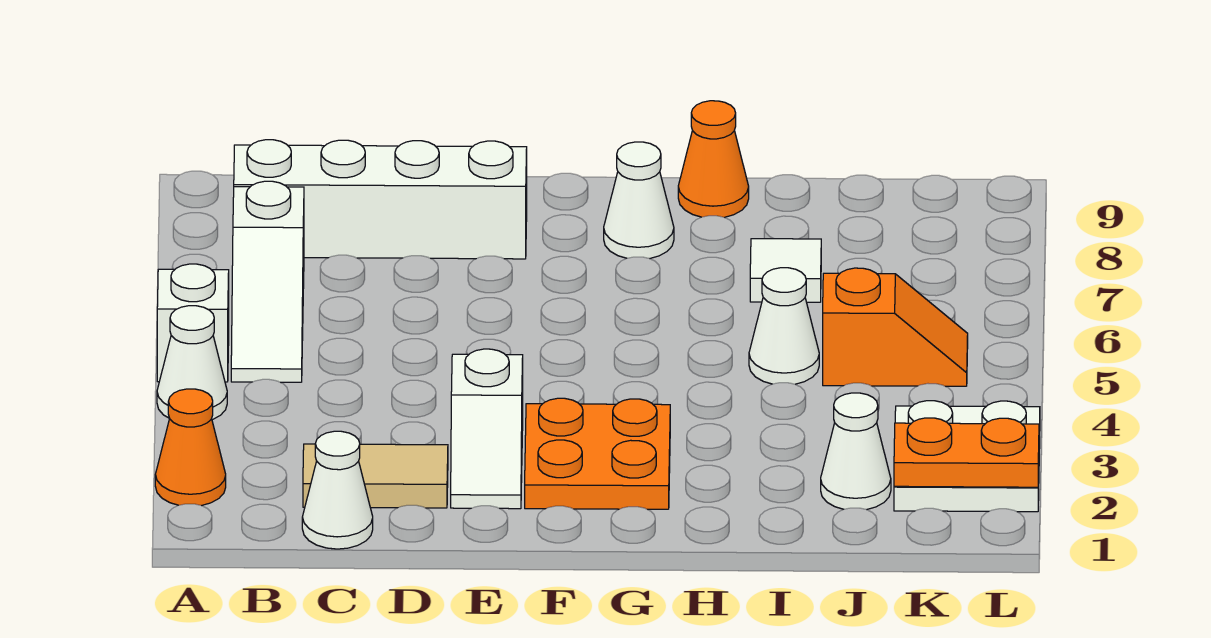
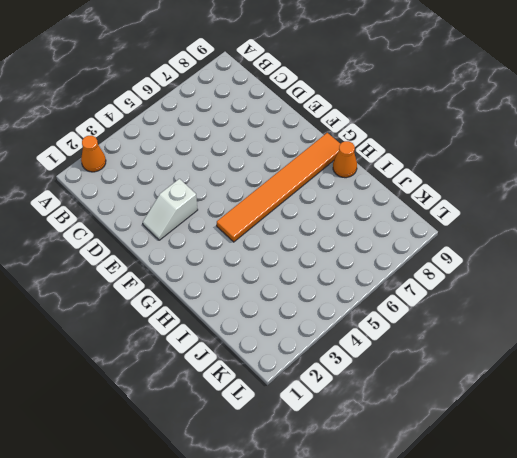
orange 1x6 tile [217,133,340,242] -> white 1x1 cone [604,142,674,259]
none -> white 1x1 cone [157,306,227,420]
none -> white 1x1 brick [157,264,229,382]
none -> white 1x3 slope [231,181,304,382]

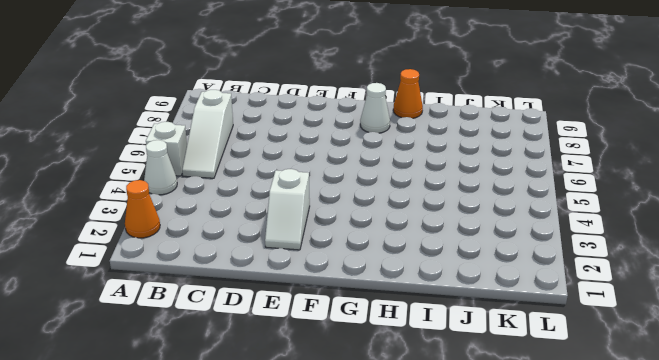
none -> white 1x4 brick [234,140,527,259]
none -> white 1x1 cone [302,431,373,549]
none -> tan 1x2 tile [303,444,448,508]

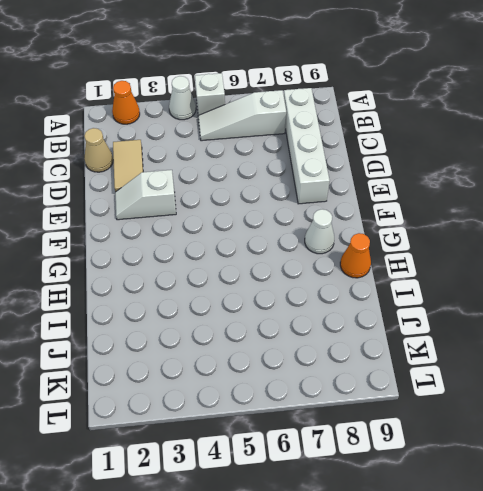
tan 1x1 cone [84,128,113,172] -> white 1x1 cone [302,431,373,549]
none -> orange 2x2 plate [525,398,670,509]
none -> white 1x1 cone [749,268,819,384]
none -> white 1x1 tile [750,239,821,302]

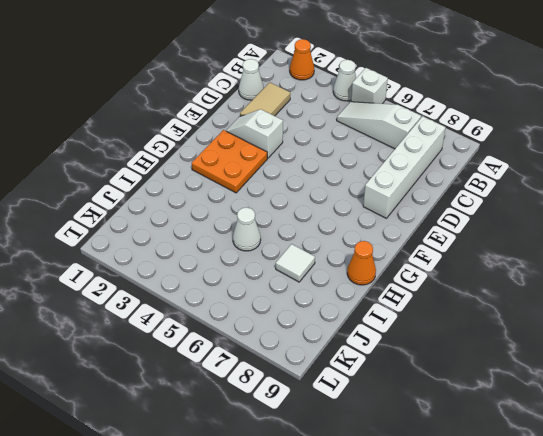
none -> white 1x1 cone [604,142,674,259]
none -> white 1x1 cone [821,393,891,510]
none -> orange 1x2 slope [823,268,968,386]

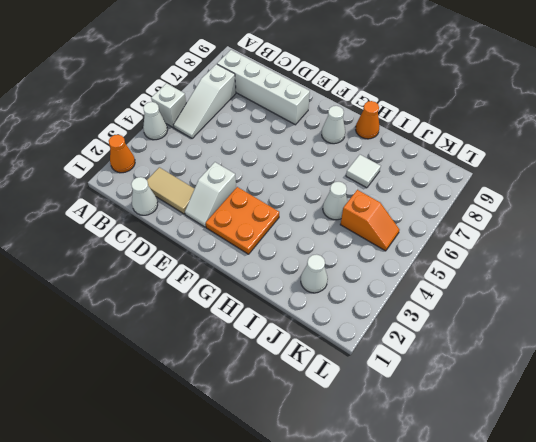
none -> white 2x2 plate [894,401,1040,512]
none -> orange 1x2 plate [894,418,1039,487]

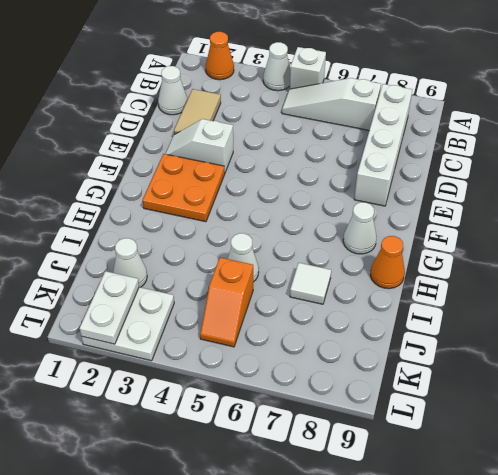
white 1x2 plate [80,271,139,344] -> orange 1x2 plate [894,418,1039,487]

